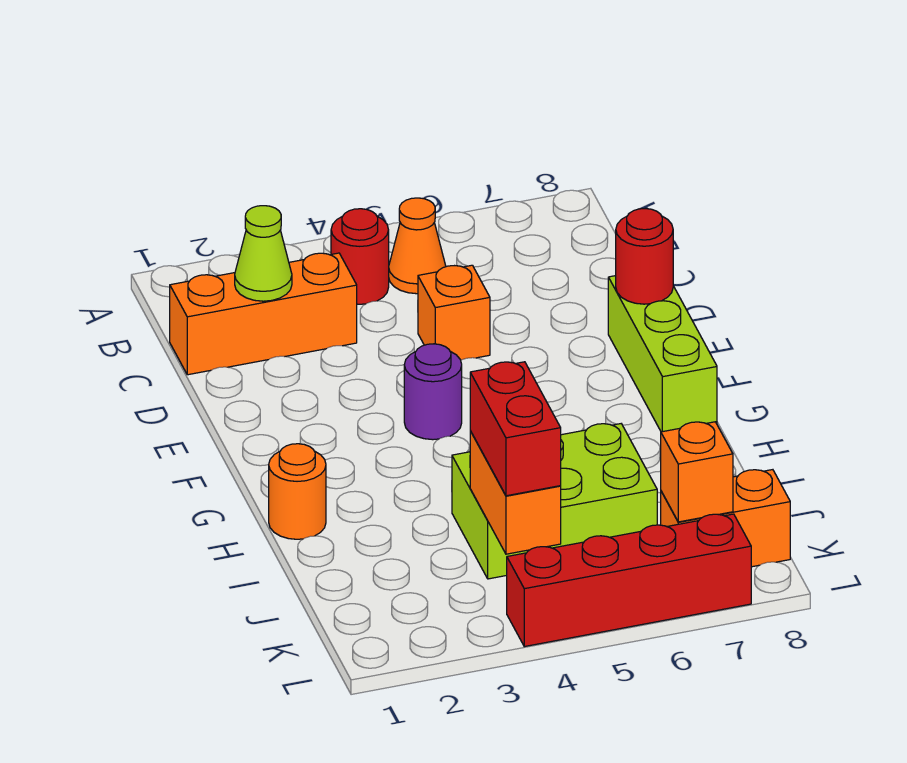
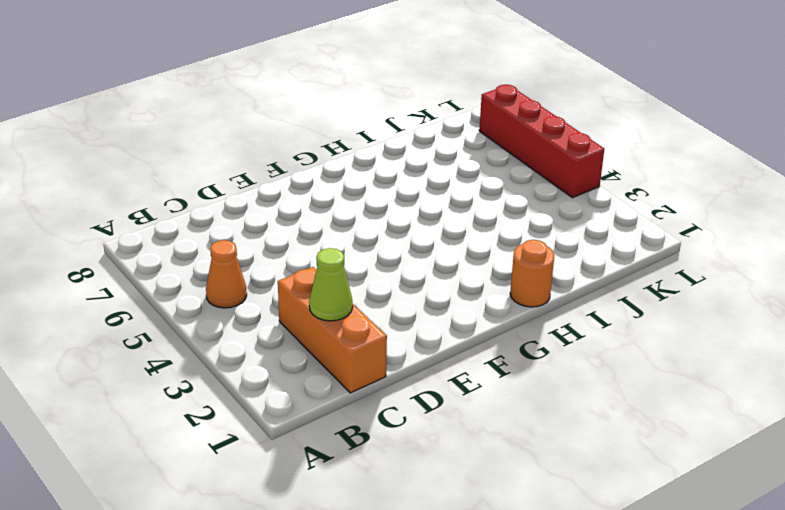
none -> red 1x1 round brick [331,209,389,304]
none -> orange 1x1 brick [418,265,490,360]
none -> lime 1x3 brick [608,276,717,432]

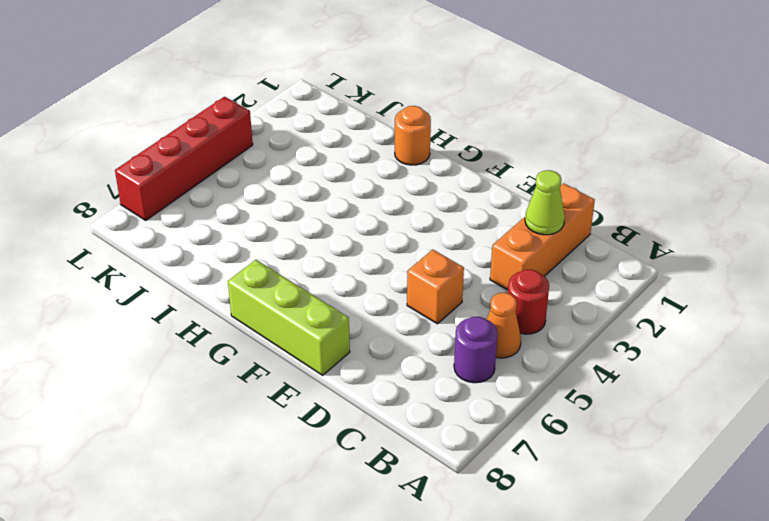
purple 1x1 round brick [454,317,498,383] -> purple 1x1 round brick moved to [404,344,462,440]
none -> lime 2x3 brick [452,424,657,579]
none -> orange 1x2 brick [661,470,790,567]
none -> red 1x1 round brick [616,209,673,304]

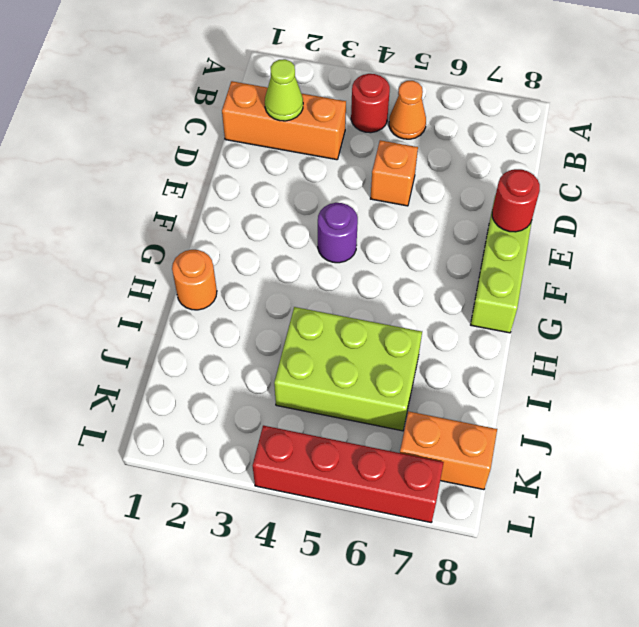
none -> orange 1x2 brick [470,431,561,554]
none -> orange 1x1 brick [661,422,733,522]
none -> red 1x2 brick [470,362,561,496]

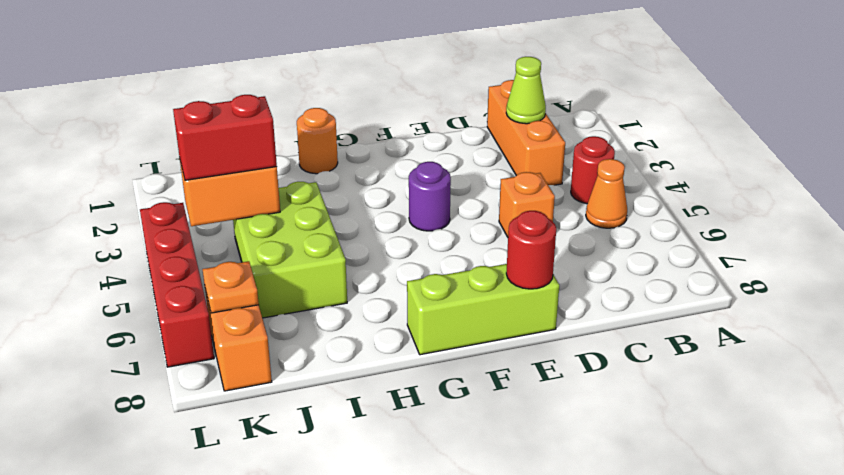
orange 1x1 plate [202,261,259,313] -> orange 1x1 brick [661,422,733,522]

